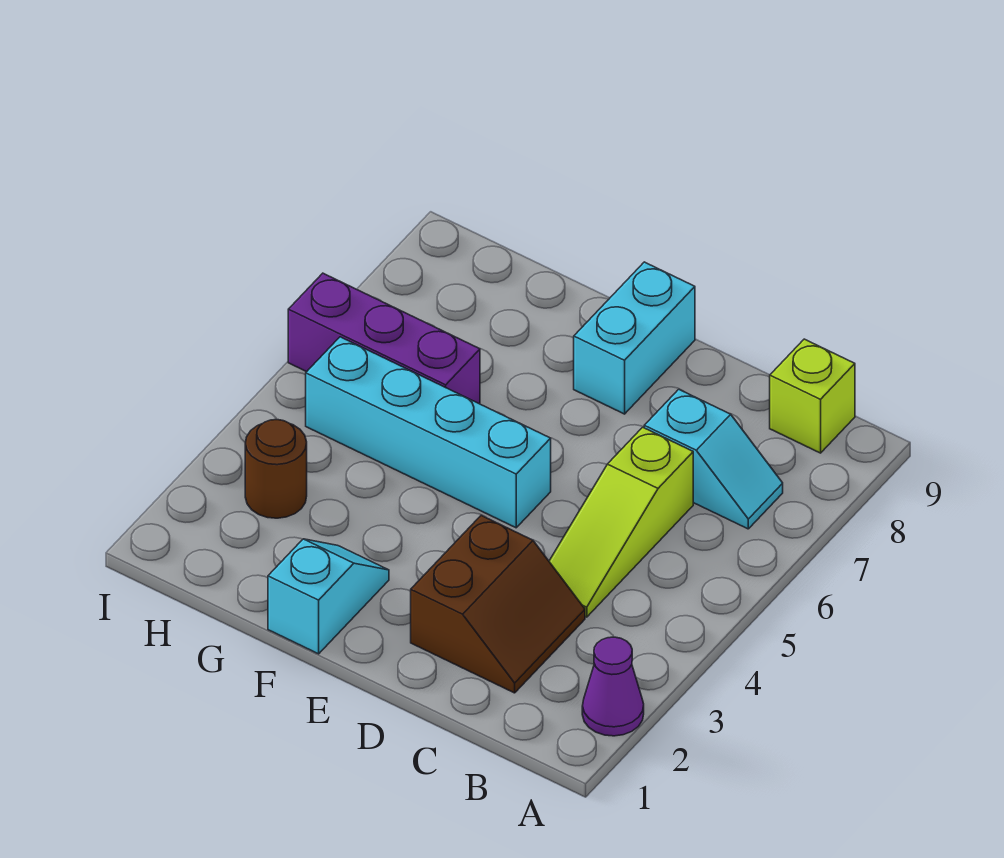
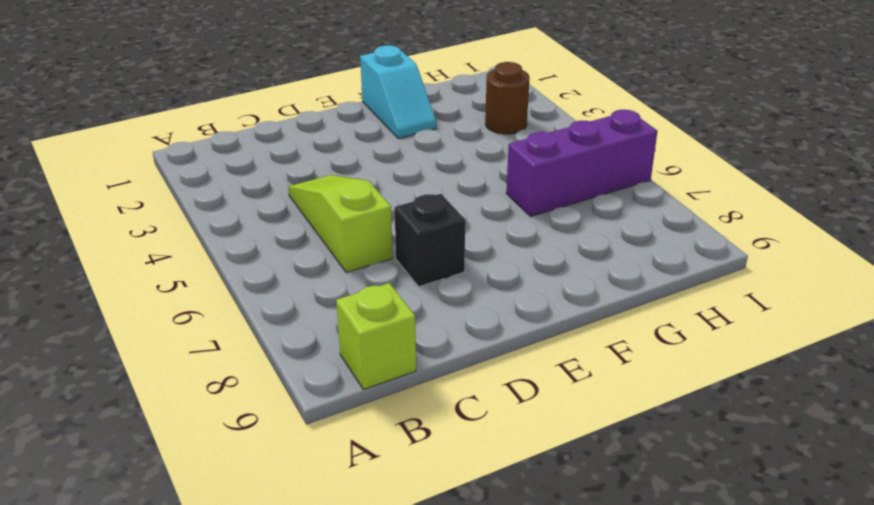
black 1x1 brick [395,194,465,287] -> none
none -> purple 1x1 cone [582,637,644,736]
none -> cyan 1x2 slope [644,389,783,529]

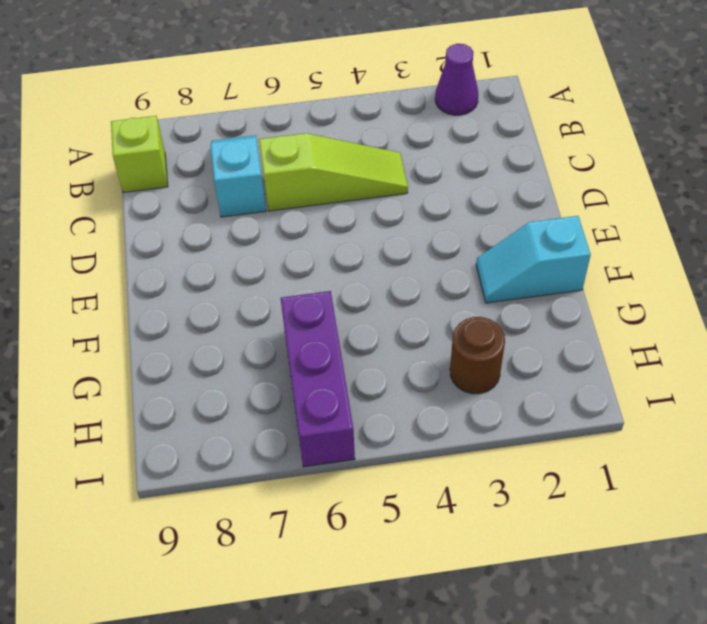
none -> brown 2x2 slope [411,515,585,693]
none -> cyan 1x4 brick [306,337,551,528]

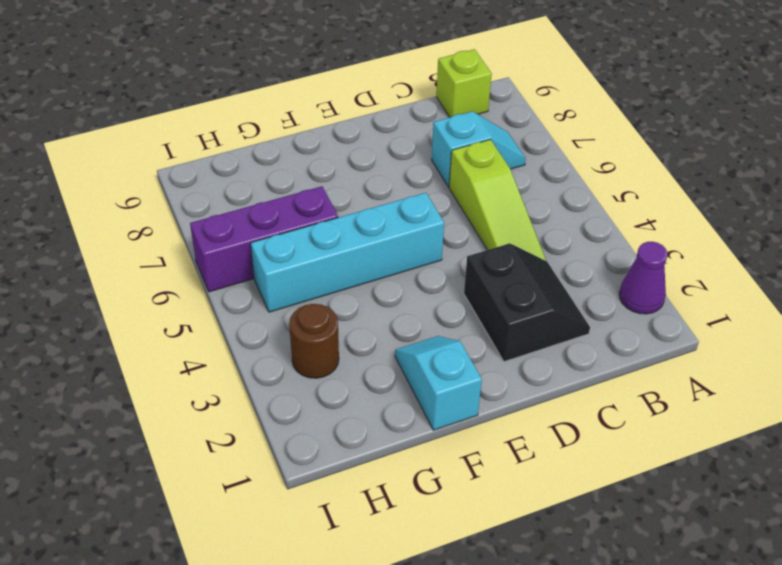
black 2x2 slope [464,243,590,362] -> brown 2x2 slope [411,515,585,693]
none -> cyan 1x2 brick [574,262,695,414]

